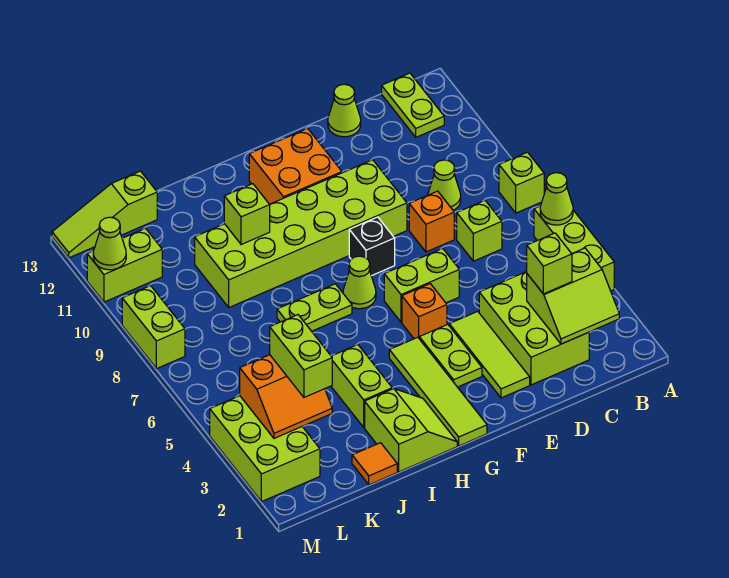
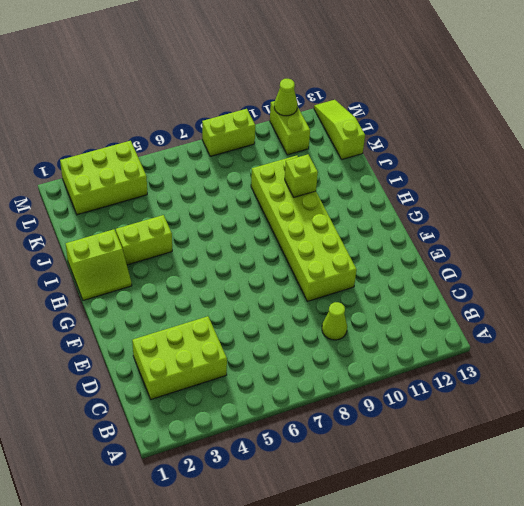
none -> lime 1x3 brick [534,206,614,291]
none -> lime 1x1 brick [499,152,544,213]
none -> lime 1x2 plate [382,73,444,137]
none -> lime 1x1 brick [457,201,502,261]

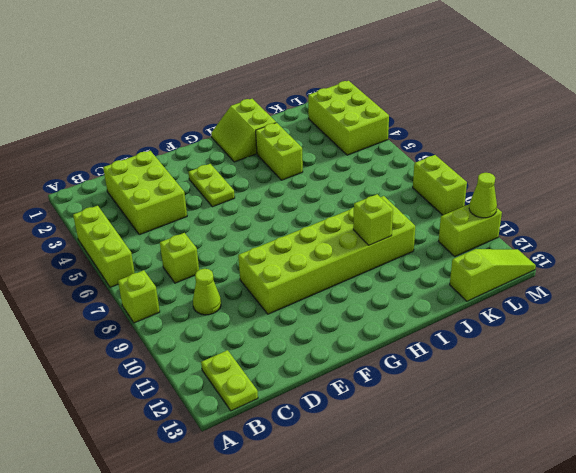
none -> orange 1x1 brick [409,191,454,252]
none -> lime 1x1 cone [328,84,361,137]
none -> lime 1x3 tile [449,311,530,398]
none -> lime 1x2 brick [384,248,459,322]

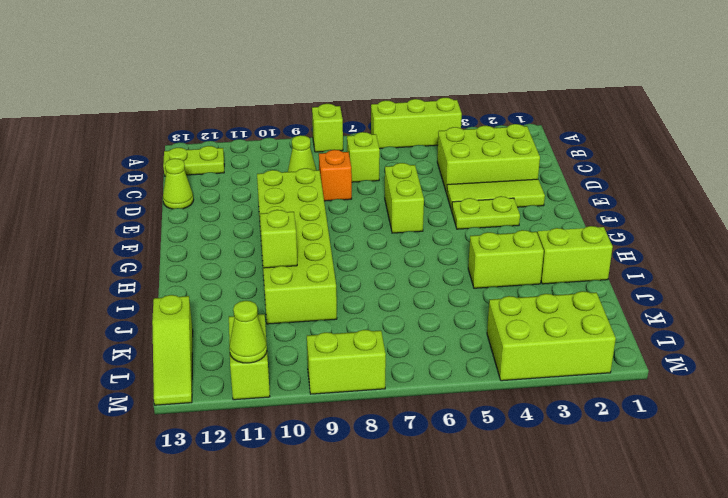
none -> orange 1x1 brick [402,284,447,339]
none -> black 1x1 brick [349,217,395,276]
none -> orange 2x2 brick [249,128,342,204]
none -> lime 1x4 tile [389,337,487,446]

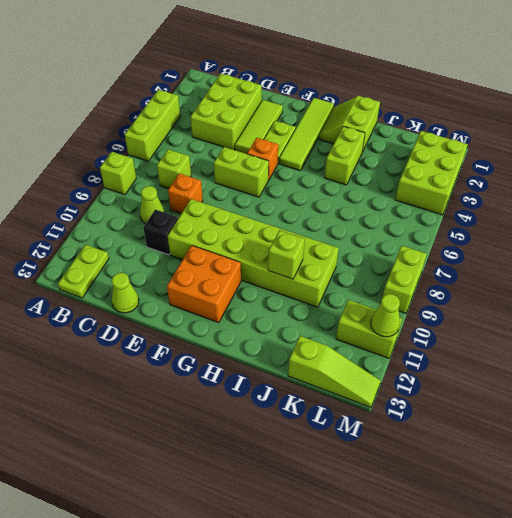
black 1x1 brick [143,209,178,255] -> black 1x1 brick moved to [349,217,395,276]
none -> lime 1x1 cone [343,256,376,309]
none -> lime 1x2 plate [277,284,352,331]
none -> orange 1x1 tile [352,443,397,485]
none -> lime 1x1 cone [540,173,573,225]

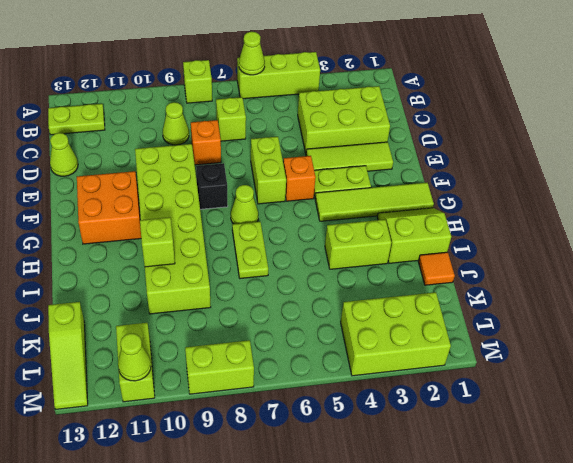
none -> lime 2x2 slope [527,248,619,344]
none -> orange 2x2 slope [240,355,332,438]
none -> lime 1x1 brick [527,233,572,294]
none -> lime 1x2 brick [270,315,332,397]

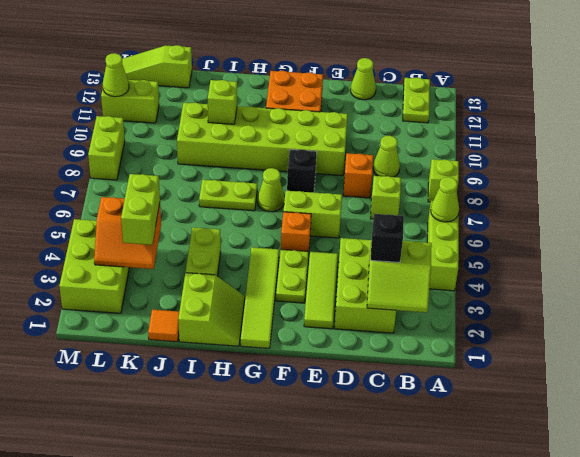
black 1x1 brick [371,214,404,263] -> lime 1x1 brick [527,233,572,294]

